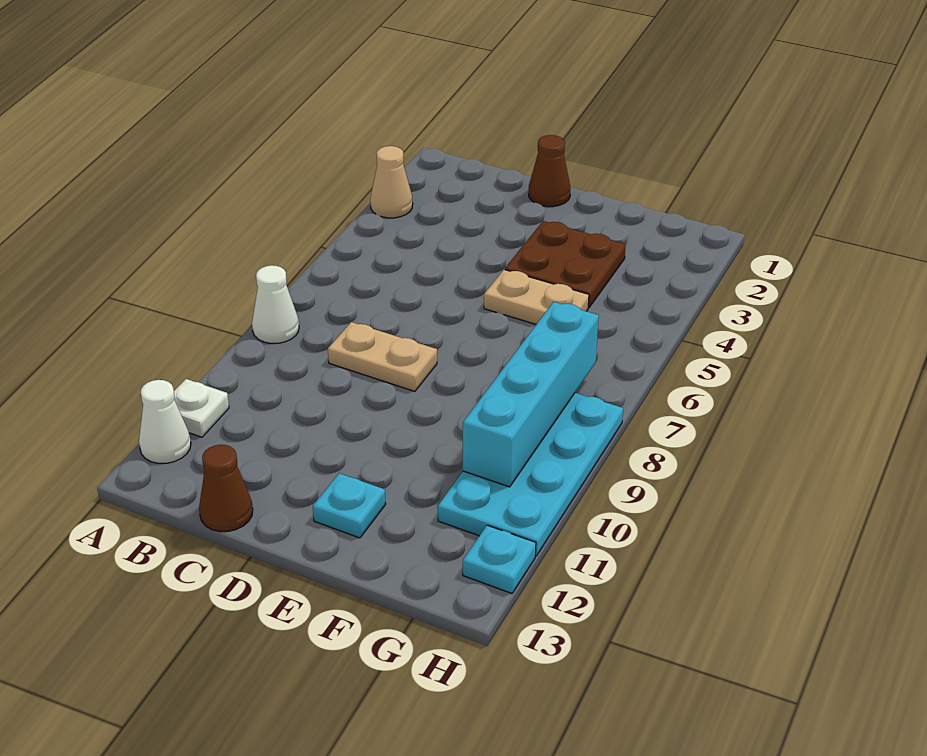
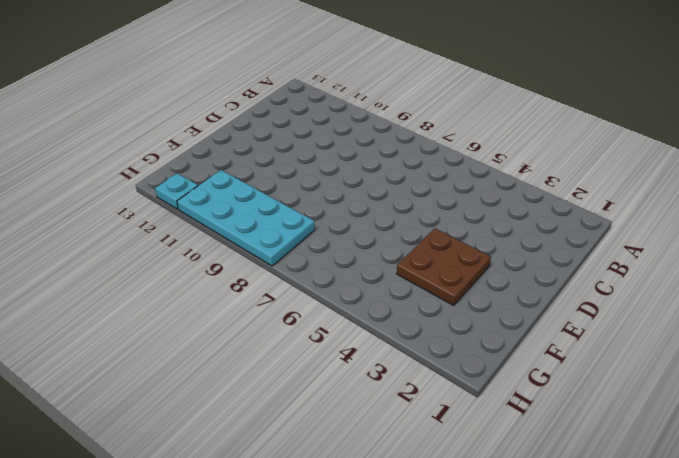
none -> tan 1x1 cone [370,146,413,218]
none -> white 1x1 cone [252,265,299,343]
none -> white 1x1 plate [174,379,229,437]

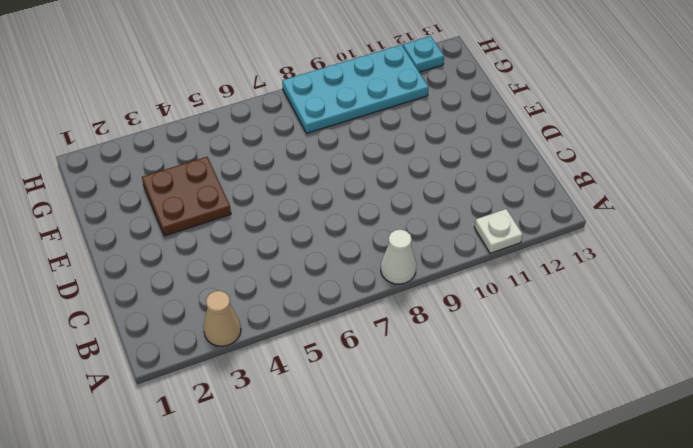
none -> white 1x1 cone [139,380,191,463]
none -> tan 1x2 plate [328,322,437,391]
none -> brown 1x1 cone [199,445,253,532]

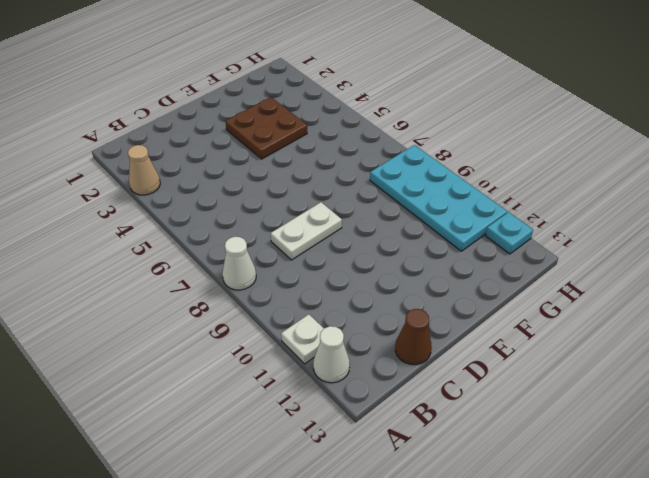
white 1x2 plate [271,202,342,260] -> tan 1x2 plate [328,322,437,391]
none -> brown 1x1 cone [529,135,570,207]
none -> tan 1x2 plate [484,269,589,324]
none -> cyan 1x1 plate [313,473,386,538]

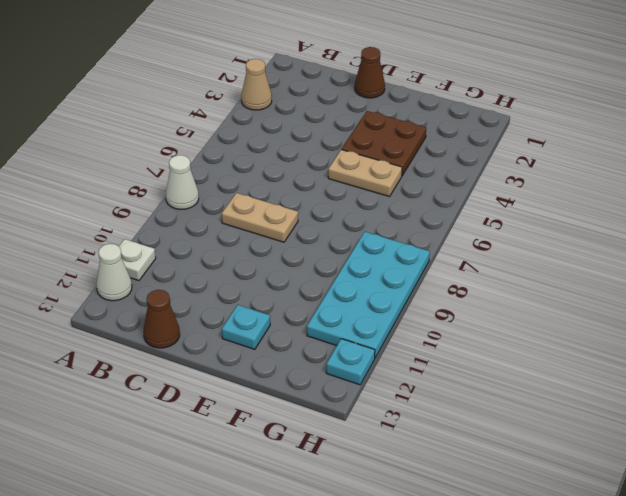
none -> cyan 1x4 brick [463,302,599,487]

